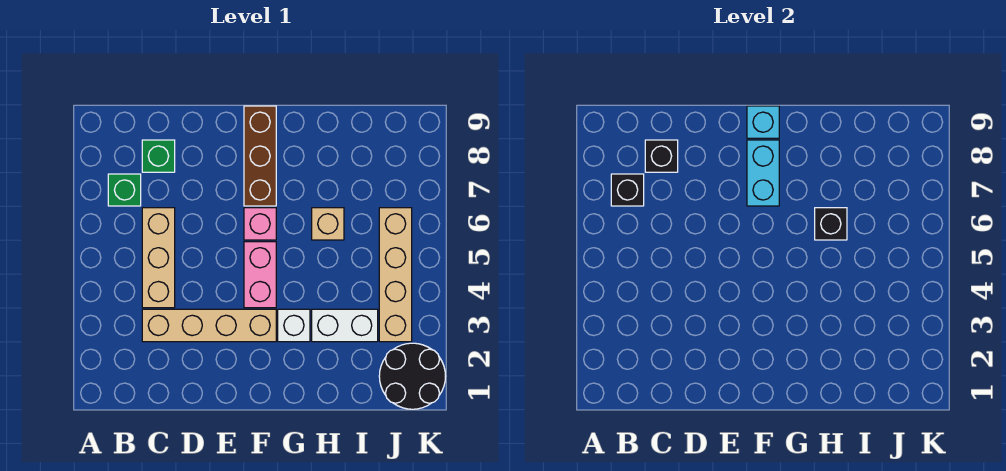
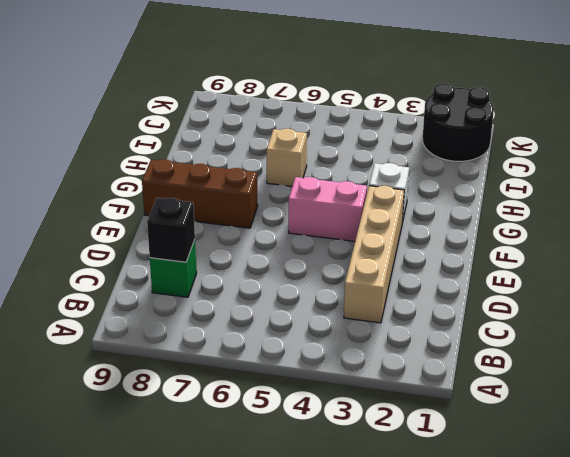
none -> green 1x1 brick [108,174,141,206]
none -> tan 1x3 brick [142,208,175,308]
none -> pink 1x1 brick [244,208,276,240]

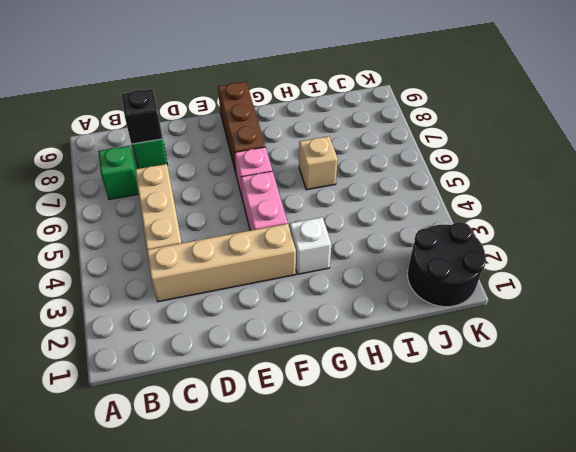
none -> white 1x2 brick [312,309,378,342]
none -> tan 1x4 brick [379,208,412,342]
none -> black 1x1 brick [611,174,644,206]

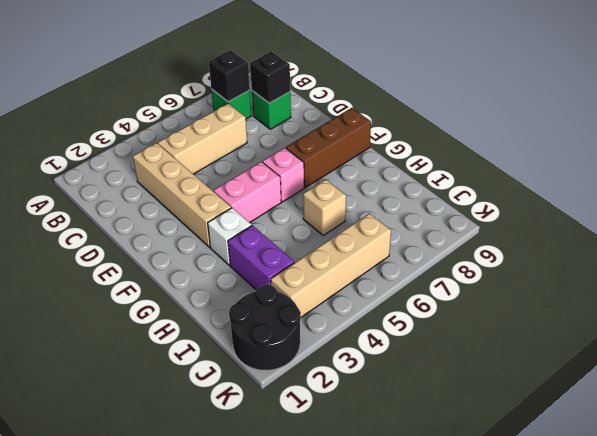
purple 1x2 brick [228,225,294,290] -> white 1x2 brick [312,309,378,342]
none -> cyan 1x2 brick [747,140,779,206]
none -> cyan 1x1 brick [747,106,779,138]
none -> black 1x1 brick [815,208,847,240]

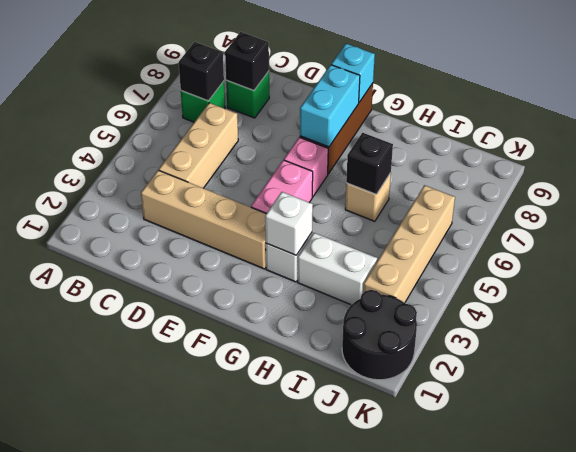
white 1x1 brick [265,192,313,255] -> none

